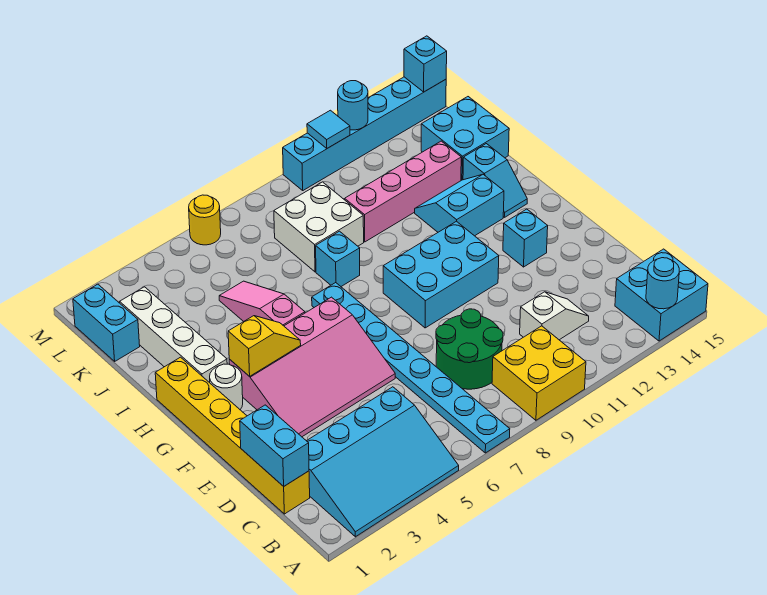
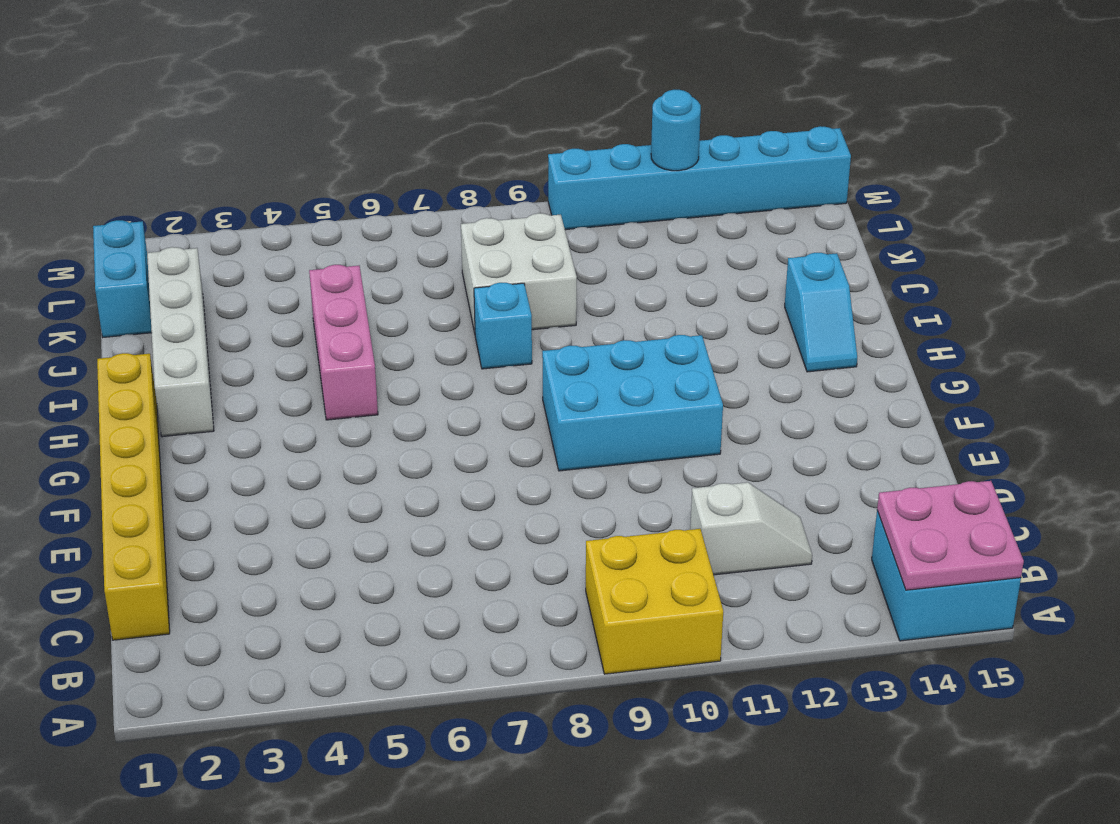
pink 2x2 plate [877,481,1024,590] -> cyan 1x1 round brick [646,258,679,309]
pink 1x3 brick [309,265,378,420] -> pink 1x3 slope [219,281,305,326]
none -> cyan 3x4 slope [307,387,459,537]
none -> cyan 1x8 plate [312,283,510,453]
none -> green 2x2 round brick [436,309,503,389]

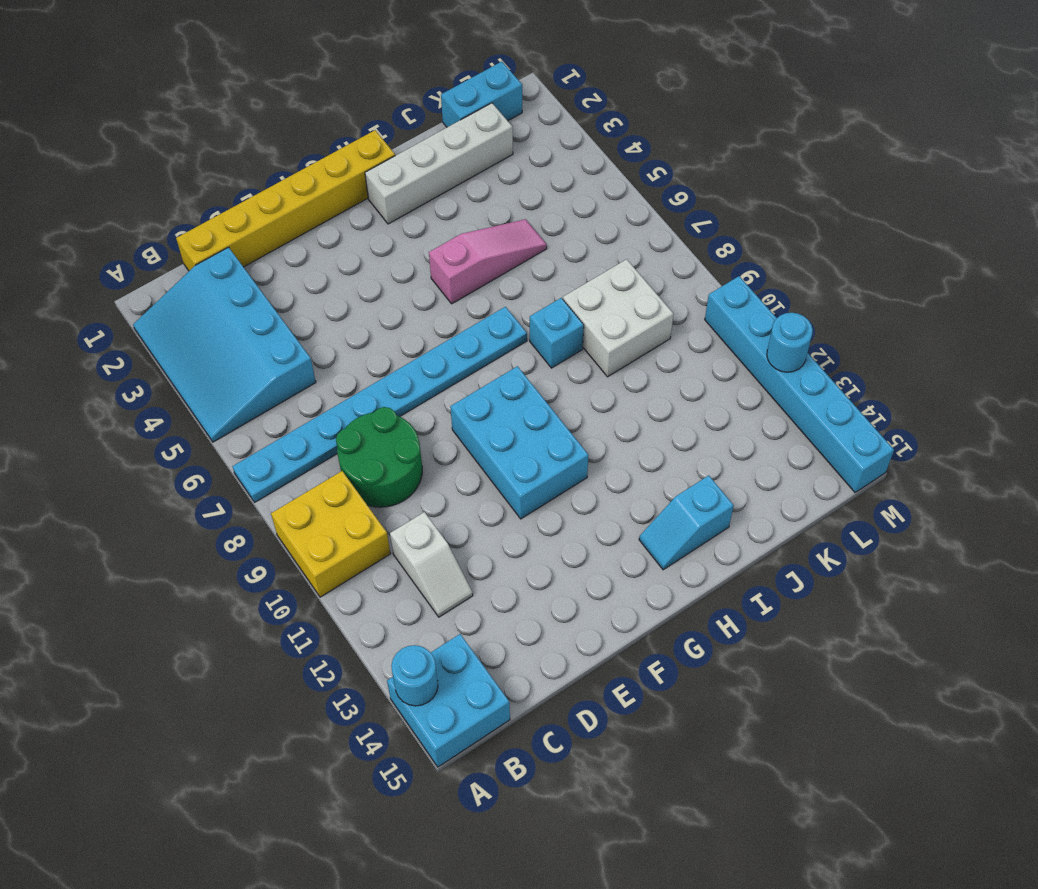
none -> pink 3x4 slope [229,297,395,437]
none -> cyan 1x1 brick [503,209,548,267]
none -> white 1x1 round brick [210,364,243,409]

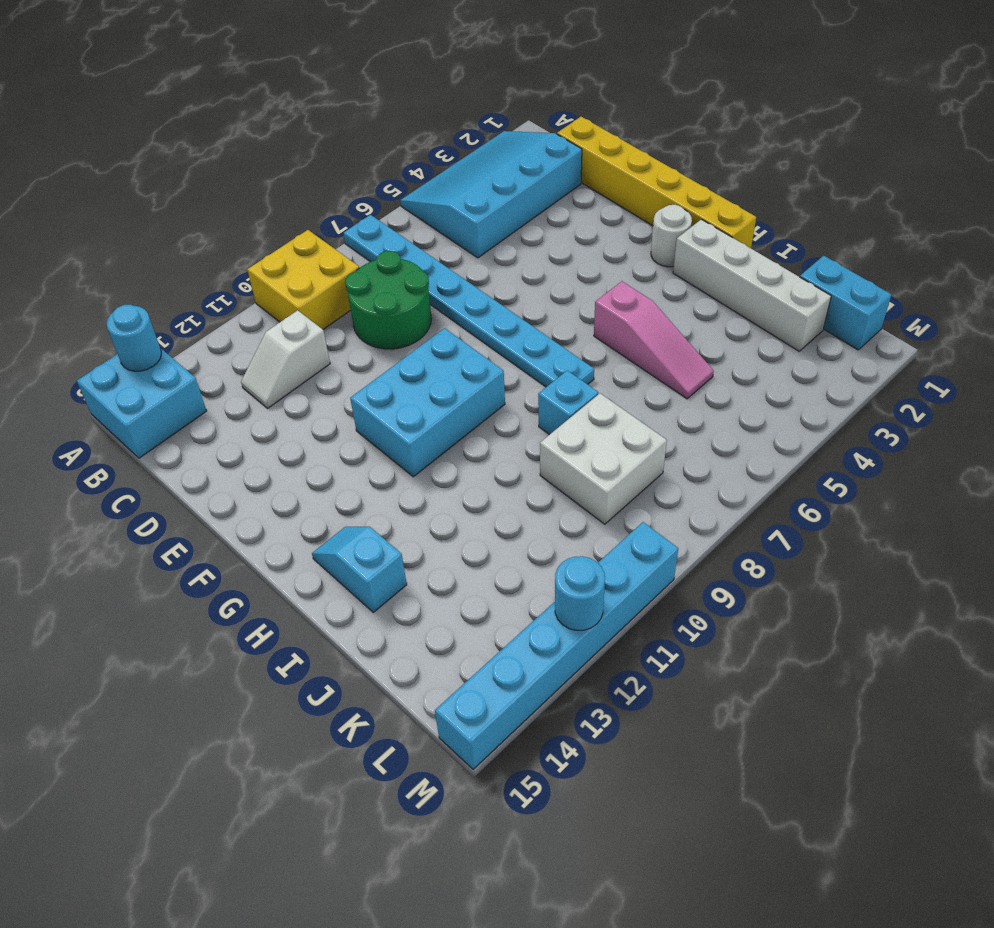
none -> pink 3x4 slope [229,297,395,437]
none -> cyan 1x1 brick [503,209,548,267]
none -> cyan 2x2 slope [415,175,504,236]

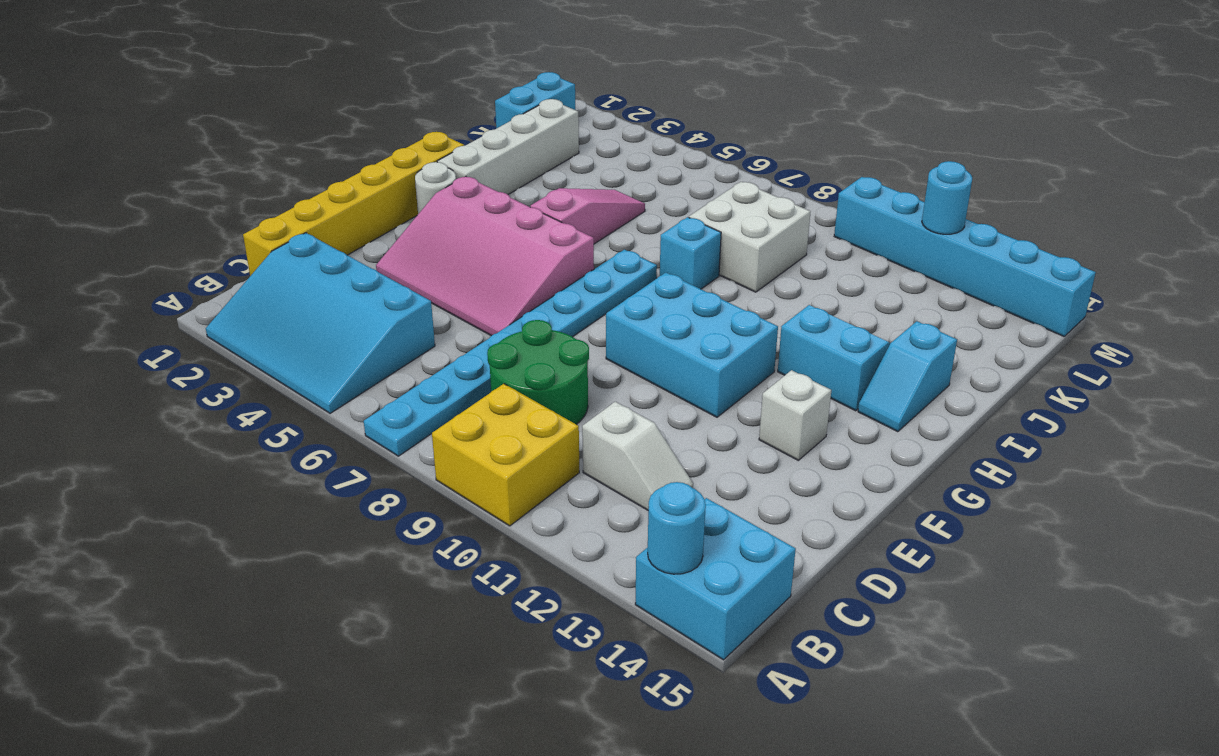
white 1x1 brick [759,370,831,460] -> cyan 1x1 brick [503,209,548,267]
none -> pink 1x4 brick [345,141,461,242]
none -> cyan 2x2 brick [421,97,509,180]
none -> yellow 1x1 round brick [189,195,221,245]

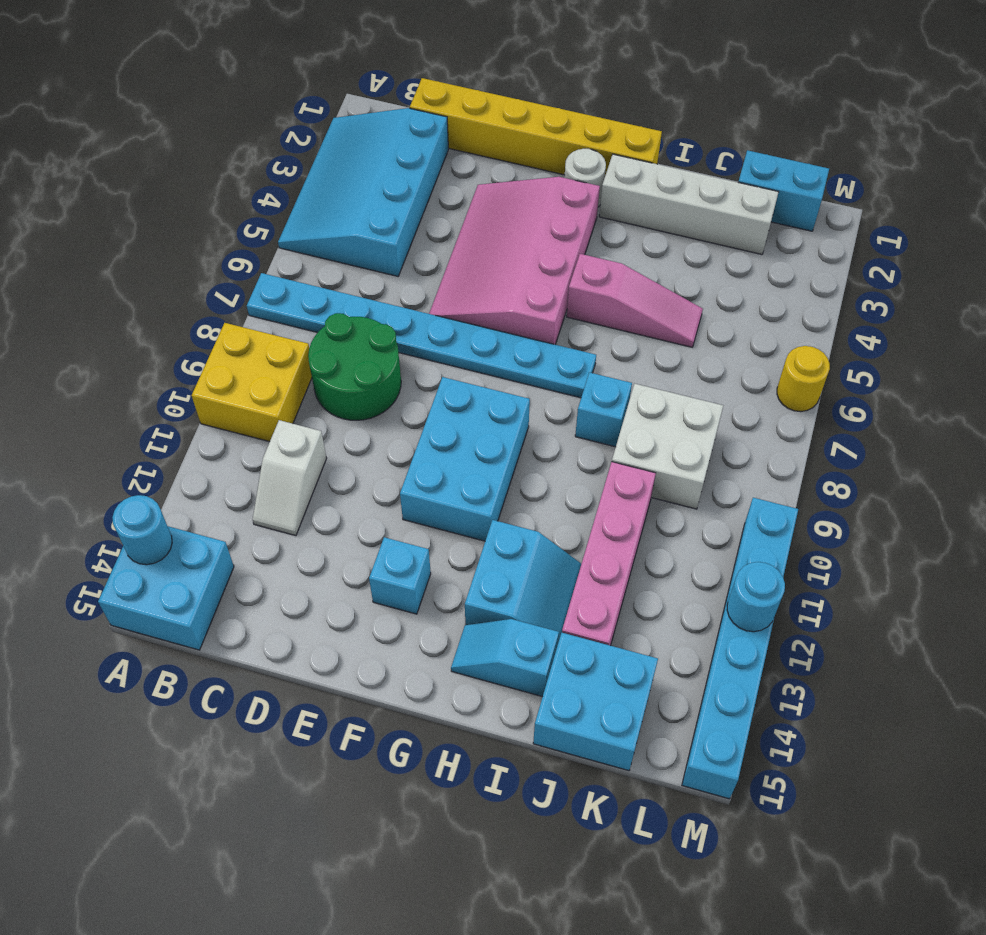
none -> cyan 1x2 brick [240,405,309,486]
none -> yellow 1x2 slope [228,316,301,376]
none -> cyan 1x1 tile [307,110,350,148]

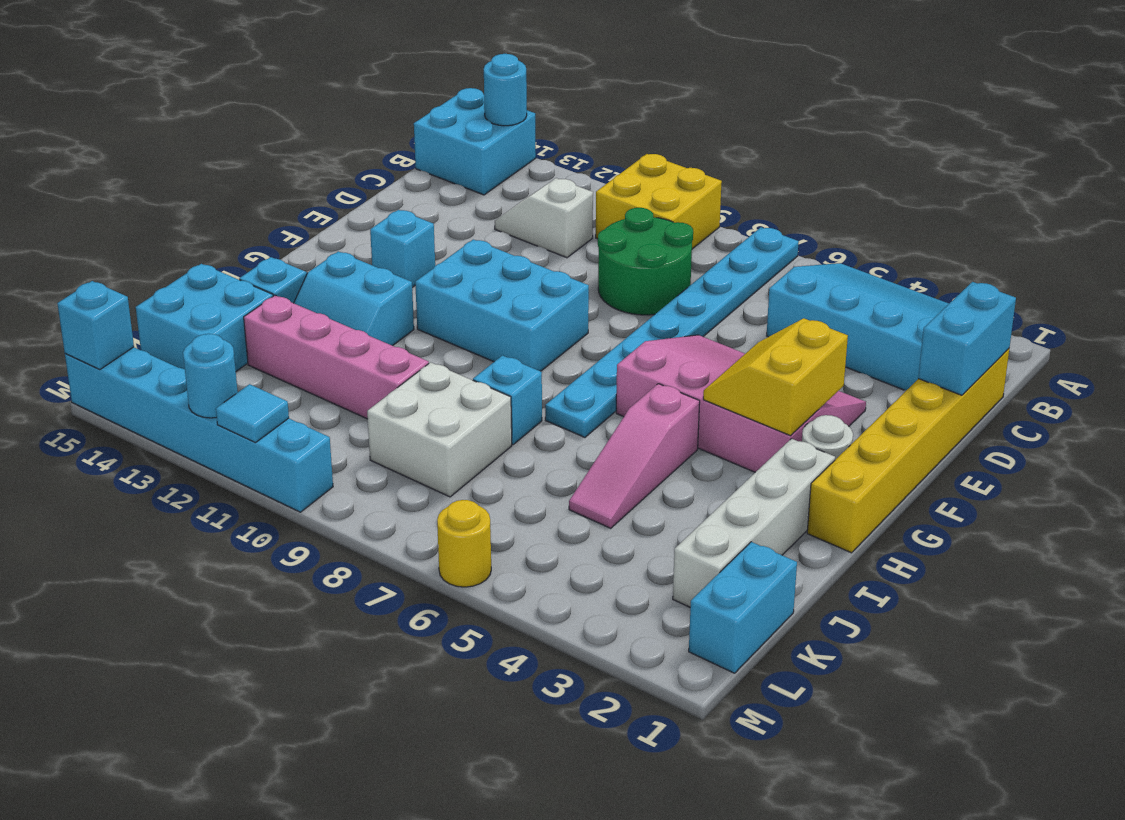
yellow 2x2 slope [703,318,848,436] -> yellow 1x2 slope [228,316,301,376]

